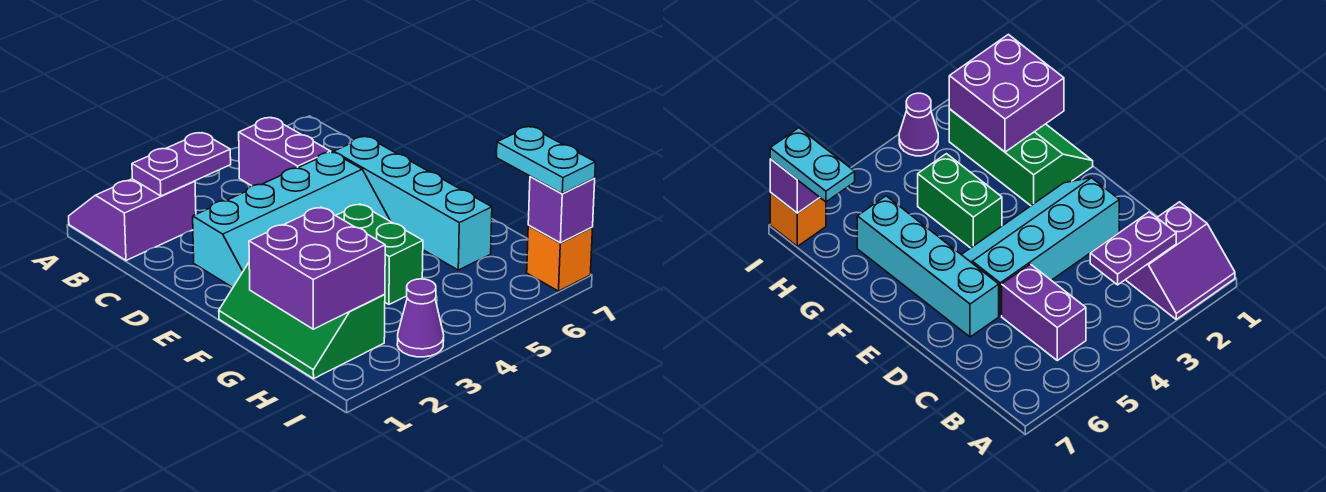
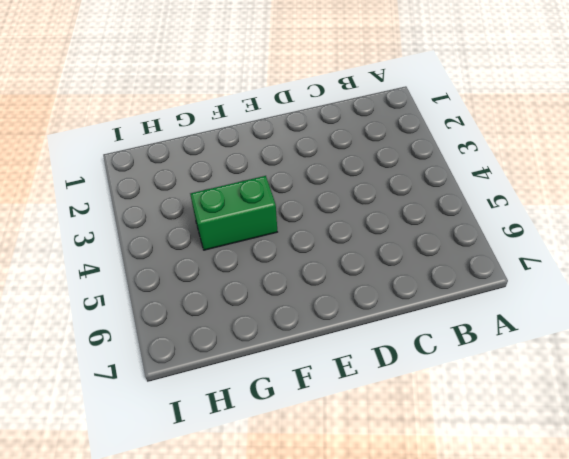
none -> purple 2x2 slope [69,179,196,260]
none -> purple 1x2 brick [239,118,331,186]
none -> cyan 2x4 slope [193,152,390,288]

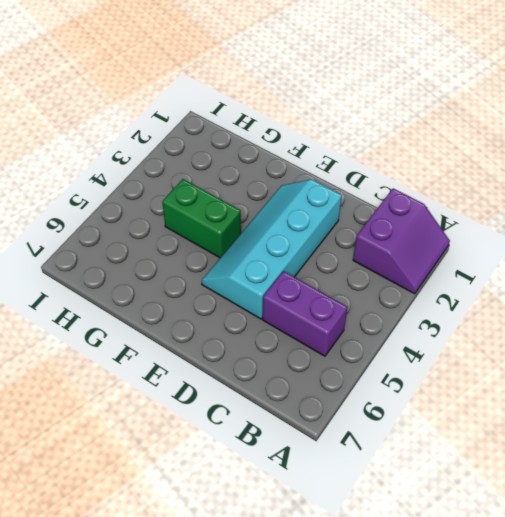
none -> cyan 1x4 brick [334,137,492,270]
none -> green 2x3 slope [219,263,385,379]
none -> purple 1x1 cone [397,279,444,357]

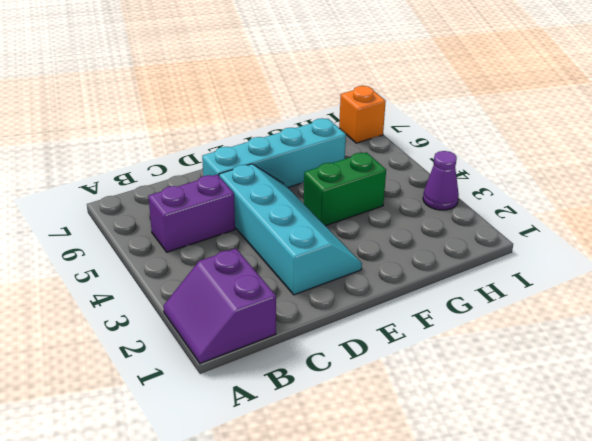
none -> green 2x3 slope [219,263,385,379]
none -> purple 1x2 plate [132,133,231,196]
none -> purple 2x2 brick [249,207,385,329]

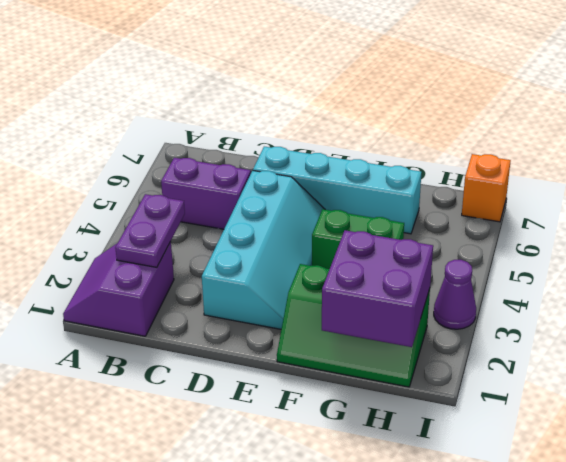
none -> purple 1x1 brick [528,176,595,243]
none -> cyan 1x2 plate [497,127,595,194]

